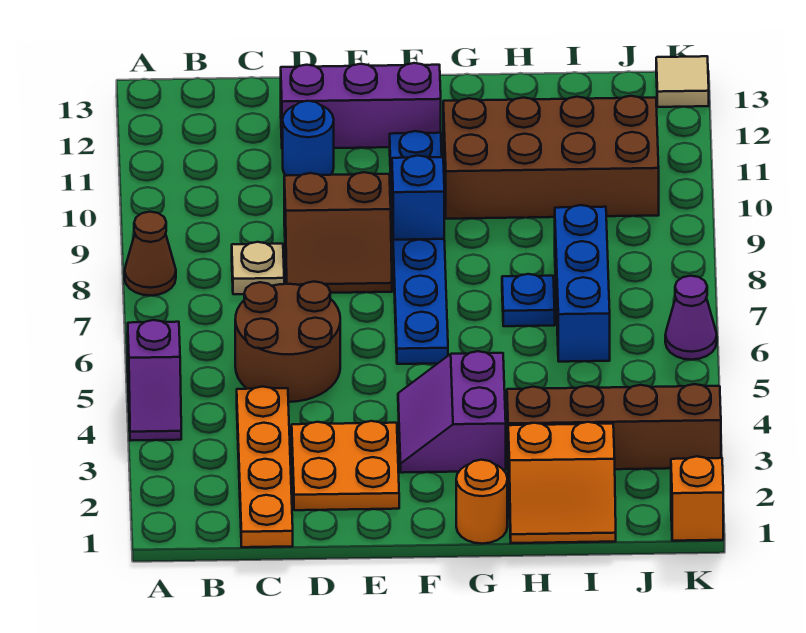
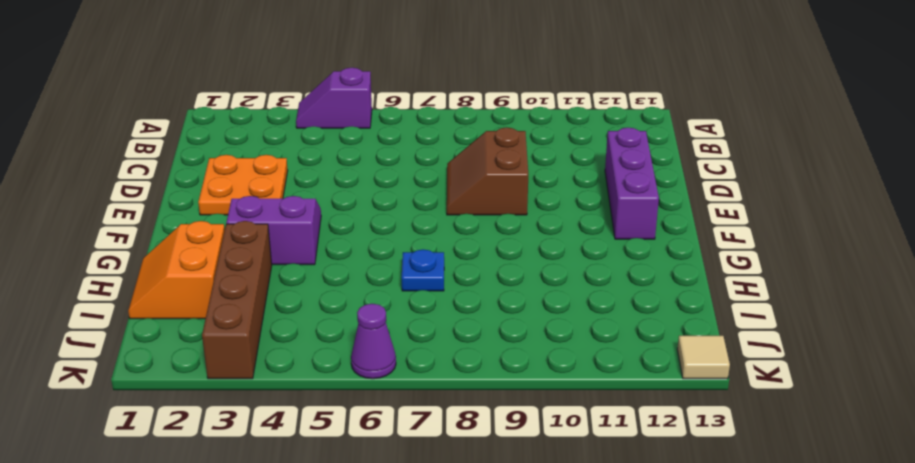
none -> brown 1x1 cone [125,212,176,296]
none -> orange 1x4 plate [237,387,293,547]
none -> brown 2x2 round brick [235,282,340,402]

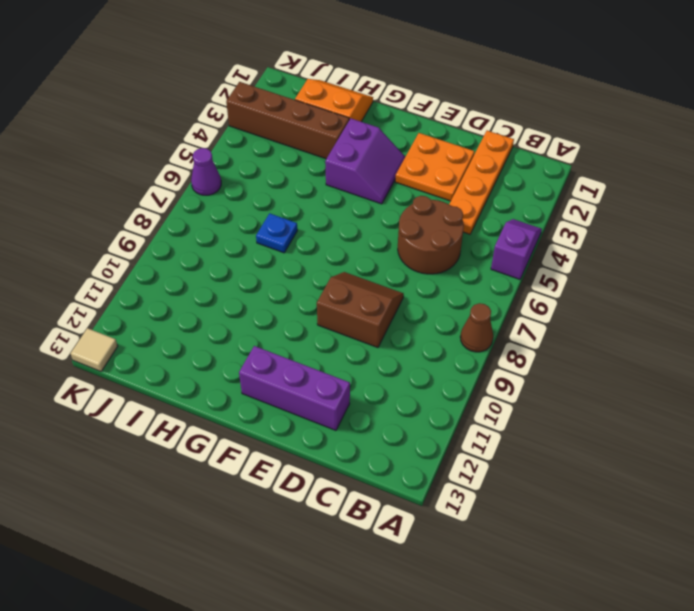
none -> tan 1x1 plate [232,242,284,294]
none -> blue 1x1 round brick [283,101,334,176]
none -> blue 1x6 plate [390,131,448,364]

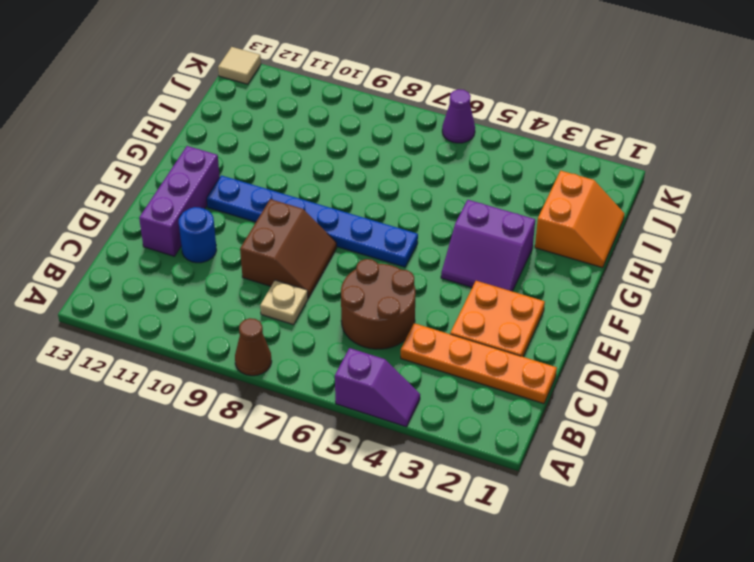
none -> orange 1x1 round brick [456,460,507,544]
none -> brown 2x4 brick [443,96,659,219]
none -> brown 1x4 brick [507,384,721,469]

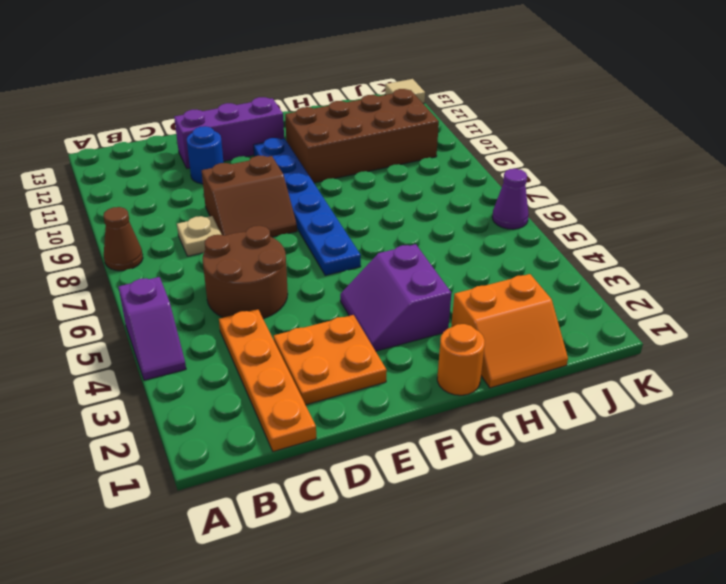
none -> brown 1x4 brick [507,384,721,469]
none -> blue 1x1 plate [502,274,555,326]
none -> blue 1x3 brick [555,205,610,362]

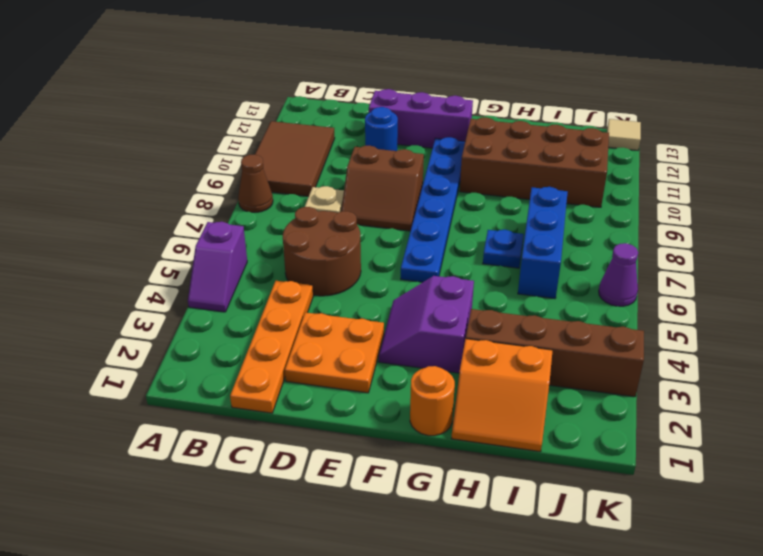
brown 2x3 tile [255,121,335,196] -> none
none -> orange 1x1 brick [671,456,723,541]
none -> blue 1x1 brick [392,156,444,240]

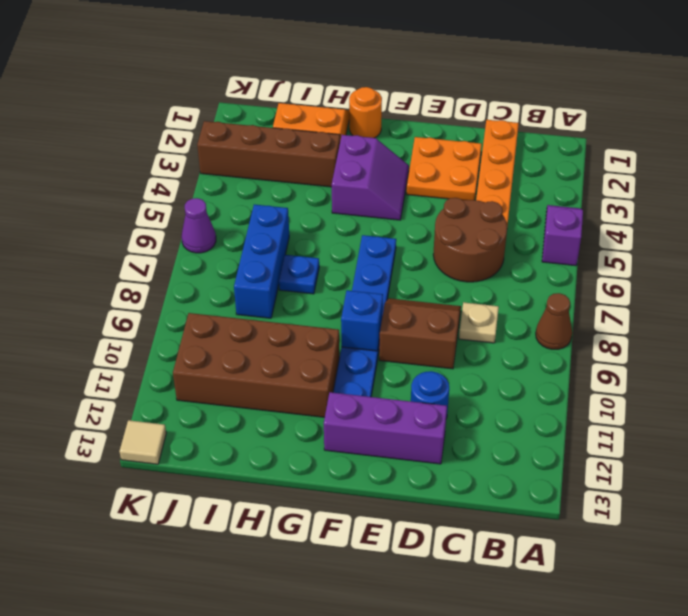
none -> orange 1x1 brick [671,456,723,541]

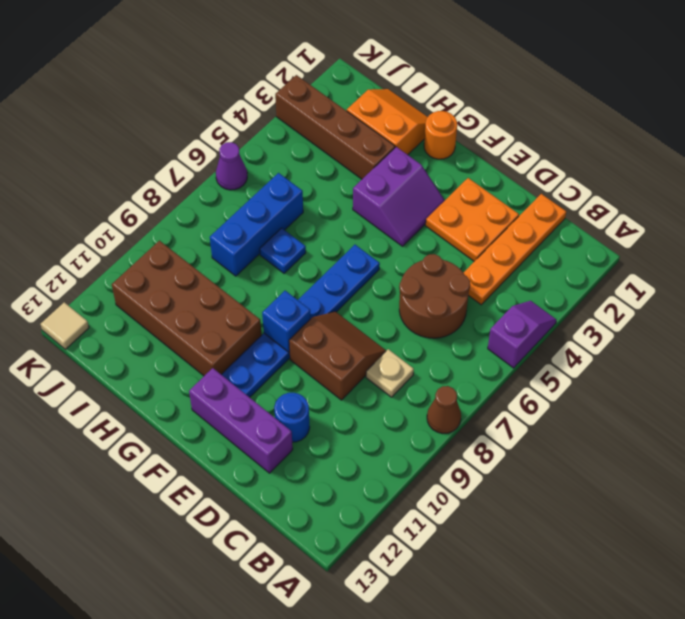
none -> orange 1x1 brick [671,456,723,541]

